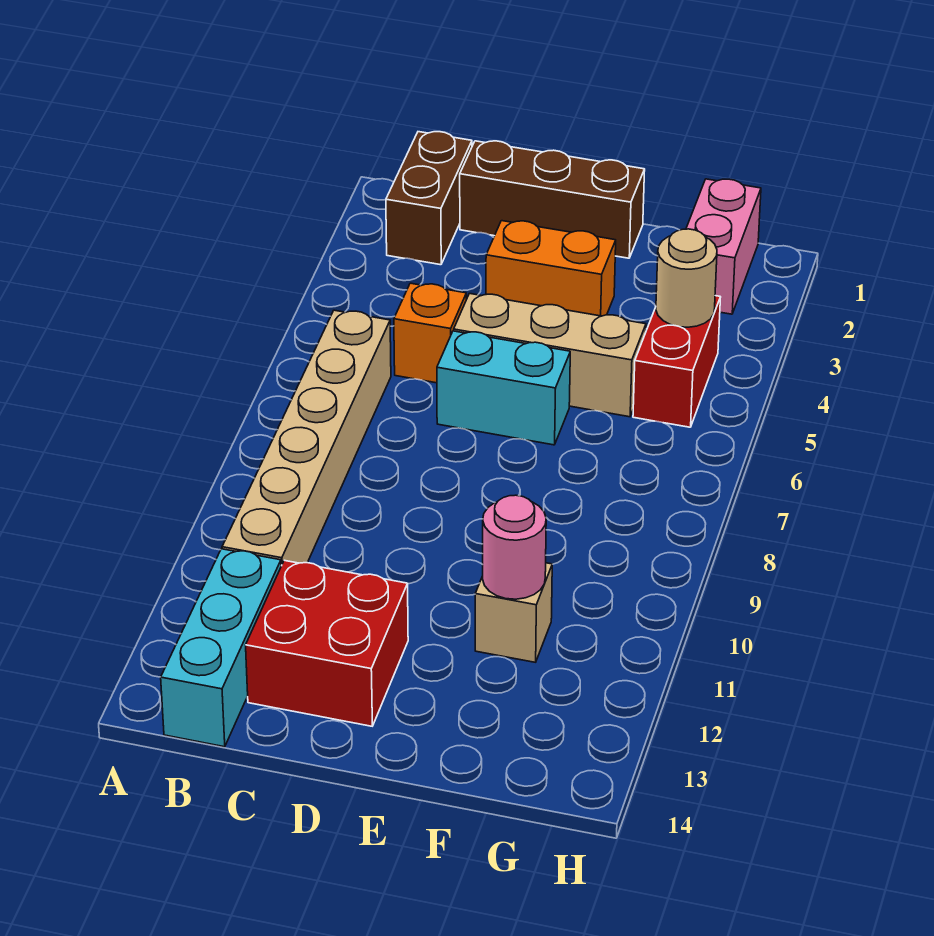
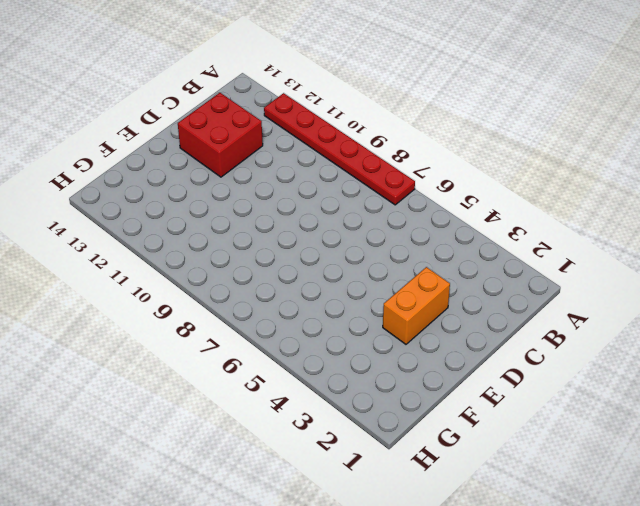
red 1x6 plate [264,93,415,205] -> none
none -> brown 1x2 brick [386,132,472,265]
none -> tan 1x6 brick [222,310,391,566]
none -> cyan 1x3 brick [161,549,281,747]

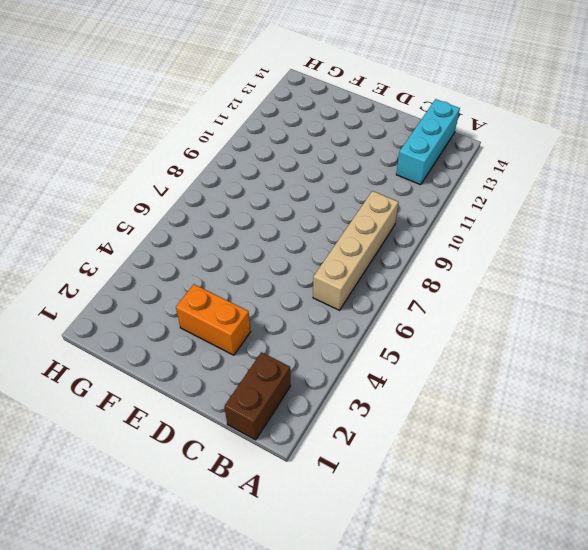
tan 1x4 brick [313,191,398,310] -> tan 1x6 brick [222,310,391,566]
none -> brown 1x3 brick [460,141,645,258]
none -> orange 1x1 brick [394,283,466,383]
none -> red 2x2 brick [246,560,408,726]

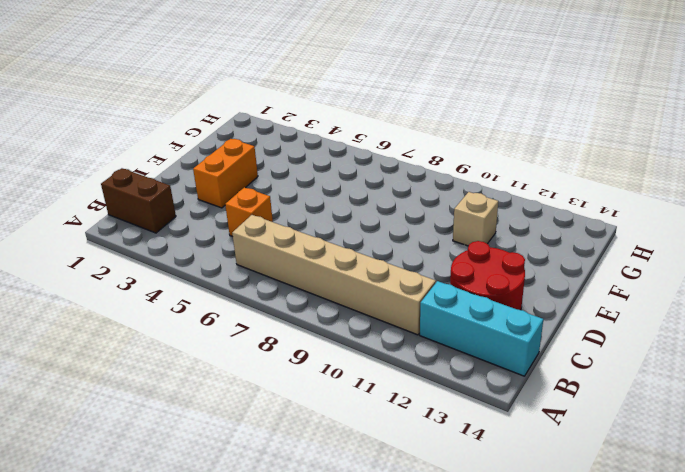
red 2x2 round brick [450,241,525,310] -> red 2x2 brick [246,560,408,726]
none -> brown 1x3 brick [460,141,645,258]
none -> tan 1x3 brick [454,294,646,417]
none -> cyan 1x2 brick [437,331,570,445]

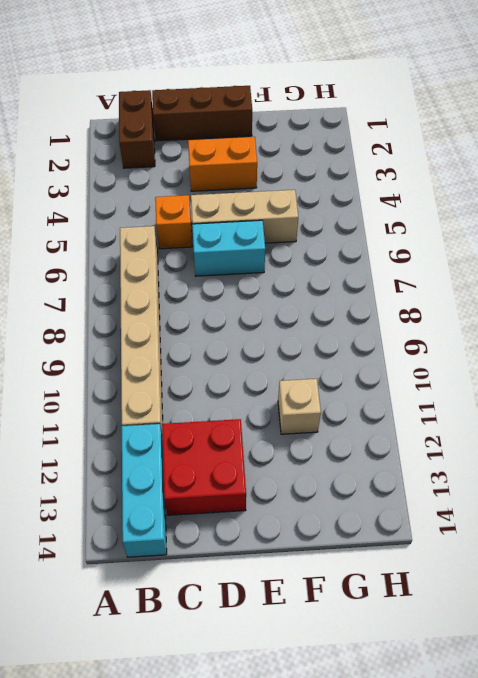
none -> pink 1x2 brick [686,179,761,314]
none -> red 1x2 brick [633,296,720,427]
none -> pink 1x1 round brick [483,495,546,599]

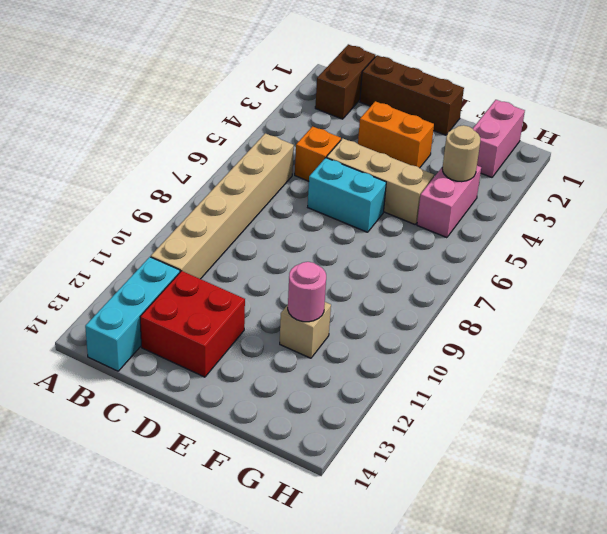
pink 1x2 brick [417,166,481,238] -> red 1x2 brick [633,296,720,427]

